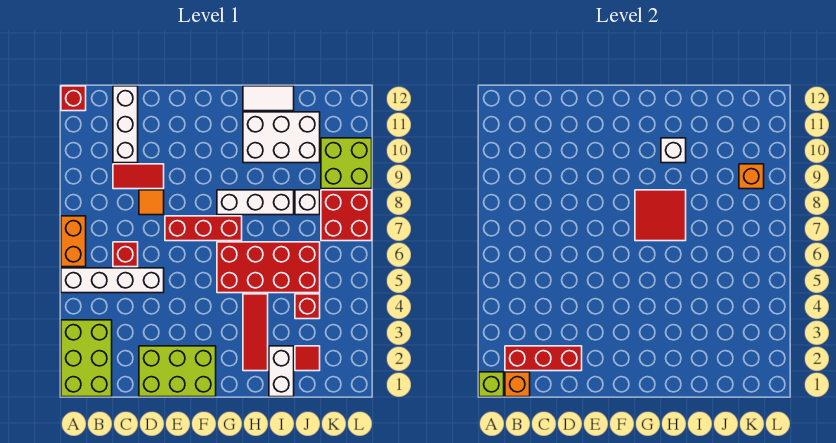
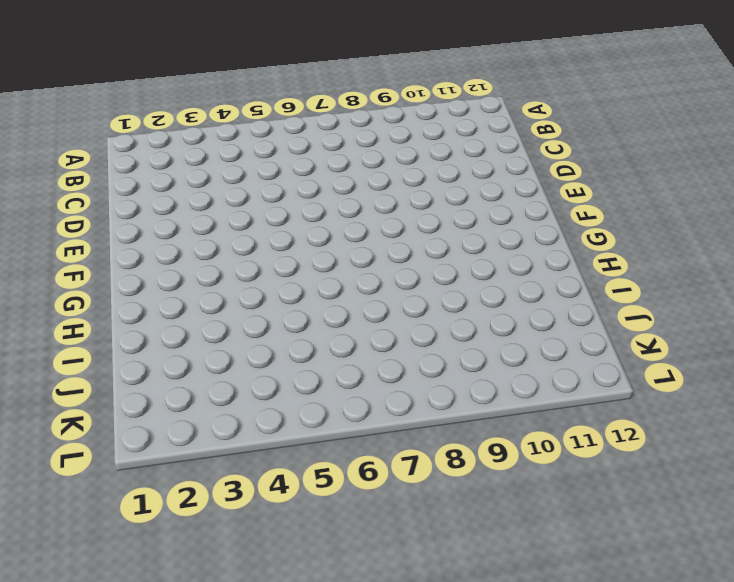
none -> lime 2x3 brick [61,320,112,397]
none -> white 1x4 brick [61,268,164,293]
none -> orange 1x2 brick [61,216,86,267]

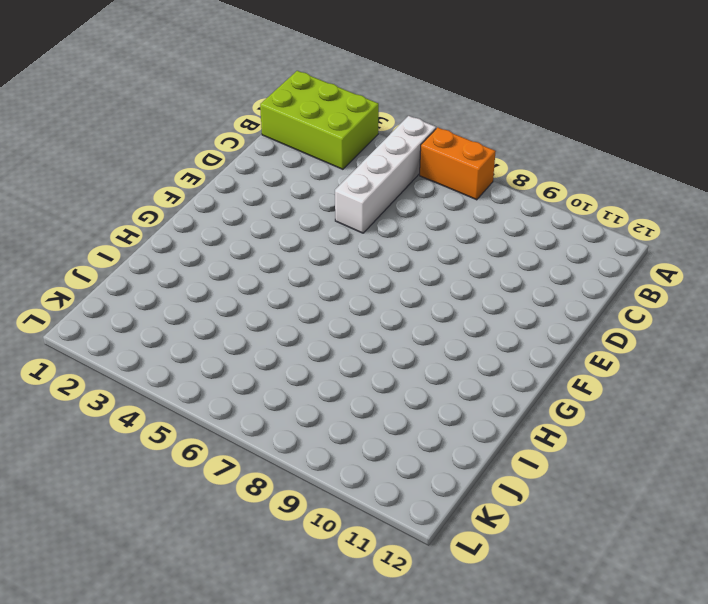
none -> red 1x1 brick [61,86,86,111]
none -> red 1x1 brick [113,242,138,267]
none -> red 1x2 tile [113,164,164,189]

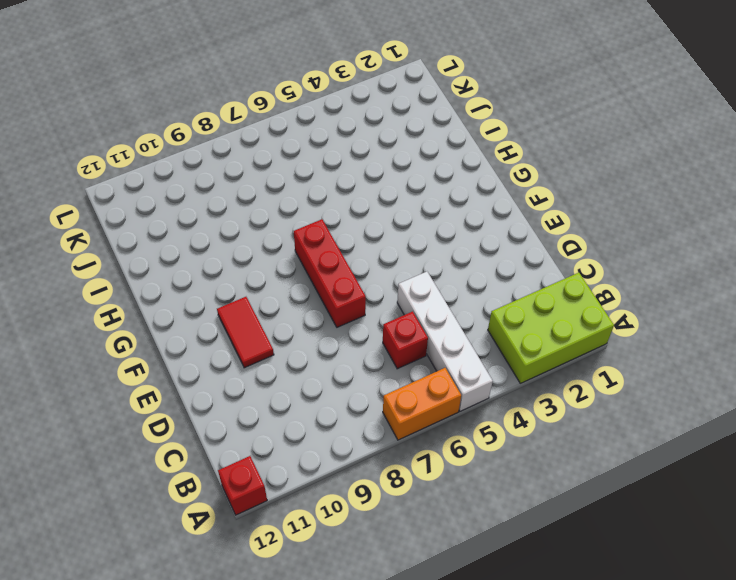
red 1x2 tile [217,297,274,368] -> red 1x2 tile moved to [113,164,164,189]
none -> white 1x3 brick [113,86,138,163]
none -> lime 2x3 brick [139,346,216,397]
none -> orange 1x1 tile [139,190,164,215]

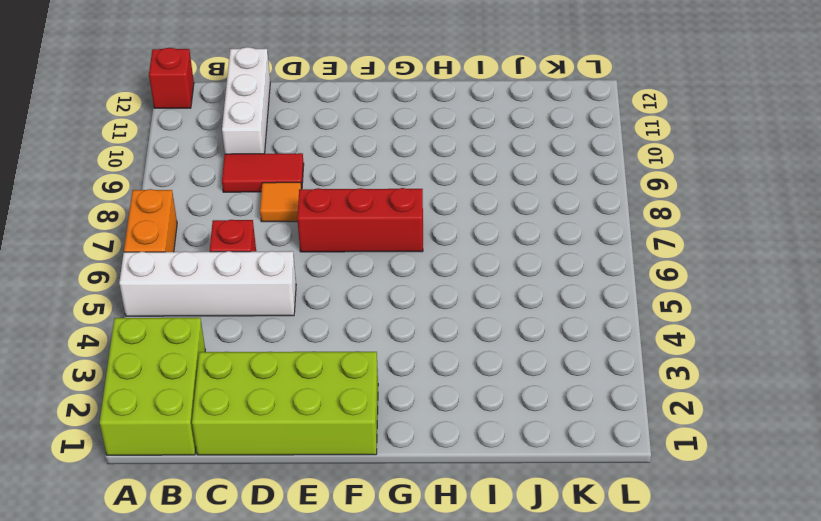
lime 2x4 brick [192,352,378,455] -> lime 2x3 brick [139,346,216,397]
none -> red 2x4 brick [217,242,320,293]
none -> white 1x3 brick [217,190,294,215]
none -> red 1x3 tile [243,294,268,371]

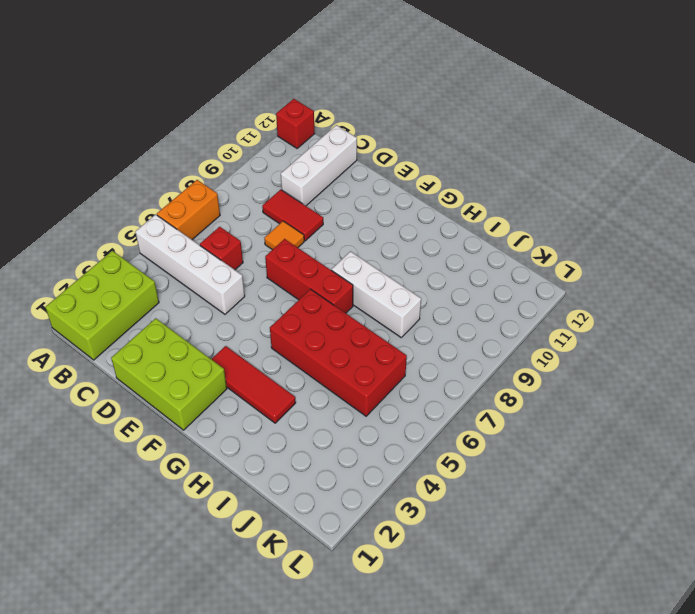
red 1x3 tile [211,346,296,423] -> red 1x3 tile turned to [243,294,268,371]
none -> white 2x3 brick [243,112,320,163]
none -> white 1x2 tile [243,86,294,111]
none -> white 1x2 brick [269,346,294,397]

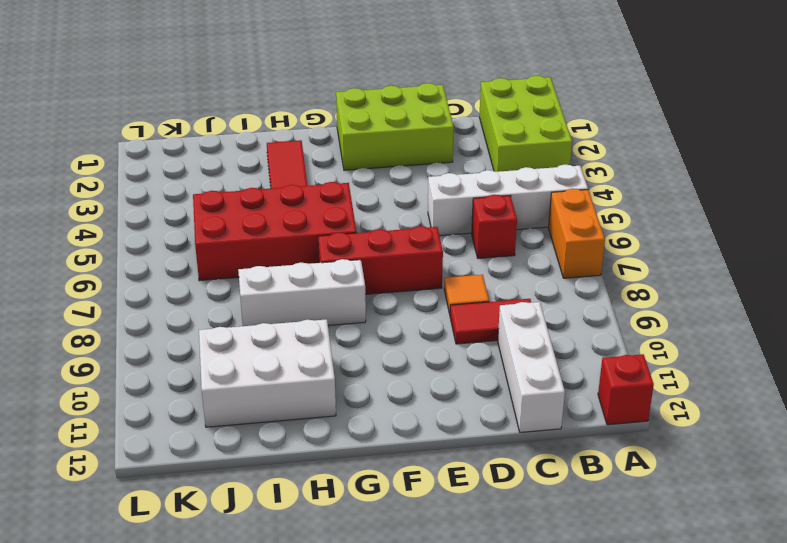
none -> white 1x2 tile [243,86,294,111]
none -> white 1x2 brick [269,346,294,397]
none -> red 1x1 tile [295,346,320,371]

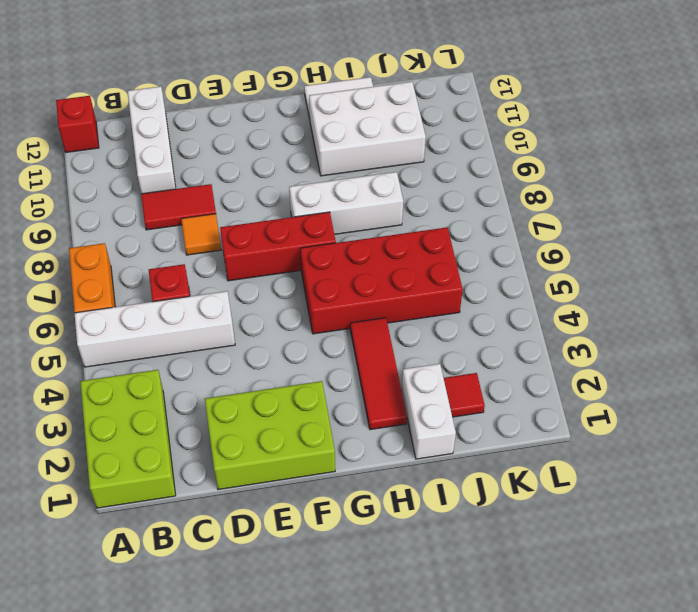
none -> red 1x1 brick [295,294,320,319]
none -> white 1x1 brick [295,190,320,215]
none -> red 2x2 brick [321,190,372,241]

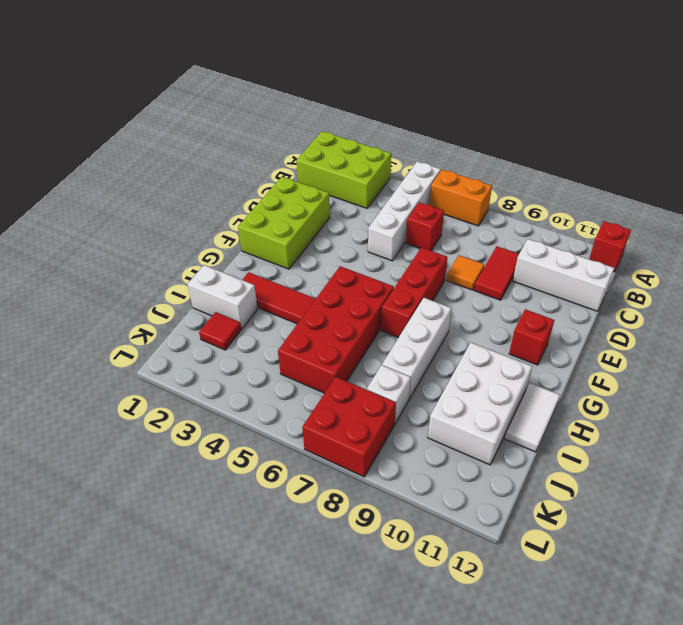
red 1x1 brick [509,309,554,365] -> red 1x1 brick moved to [295,294,320,319]
none -> lime 2x2 brick [321,138,372,189]
none -> lime 1x1 brick [479,372,504,397]
none -> orange 1x1 brick [505,372,530,397]

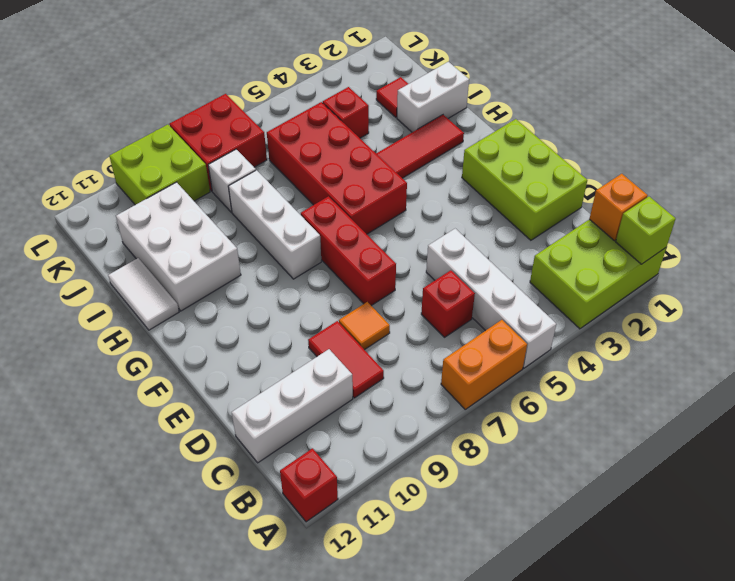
none -> red 1x3 brick [505,346,582,371]
none -> red 2x2 tile [635,190,686,241]
none -> white 1x1 brick [661,138,686,163]

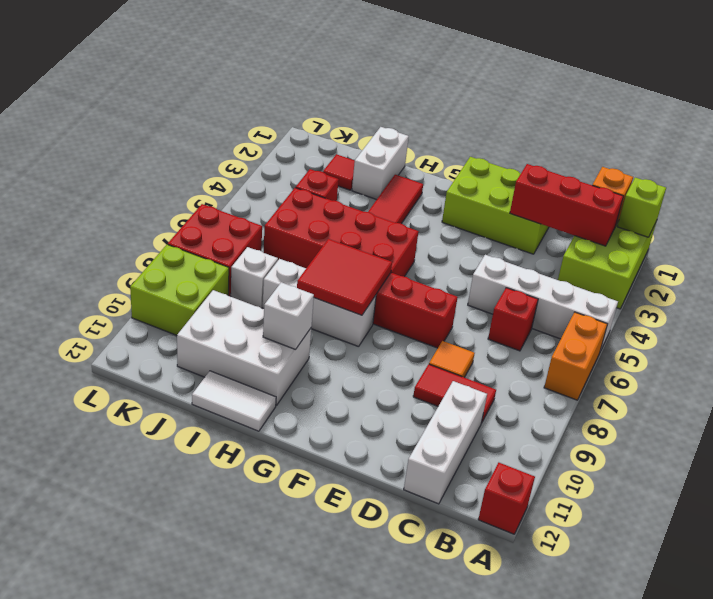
none -> orange 1x1 brick [739,164,764,189]

